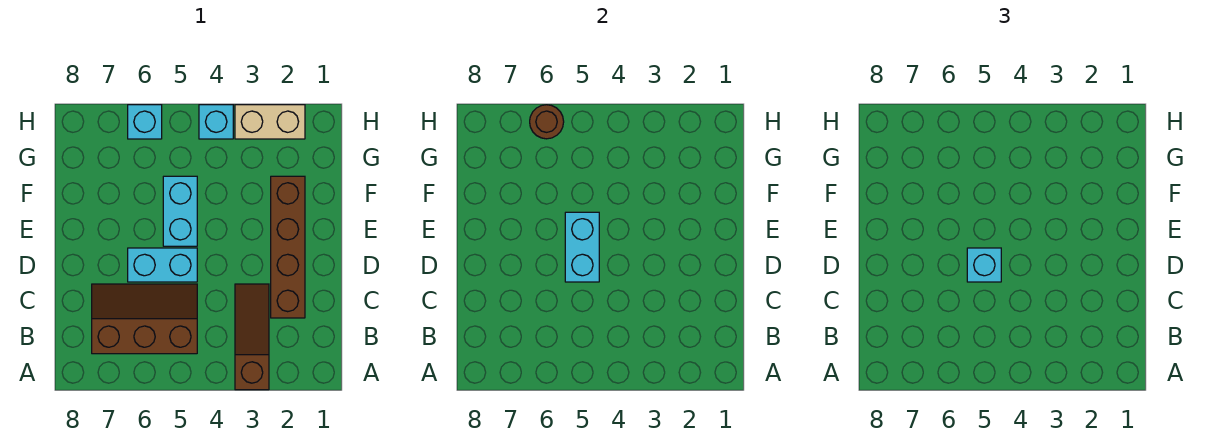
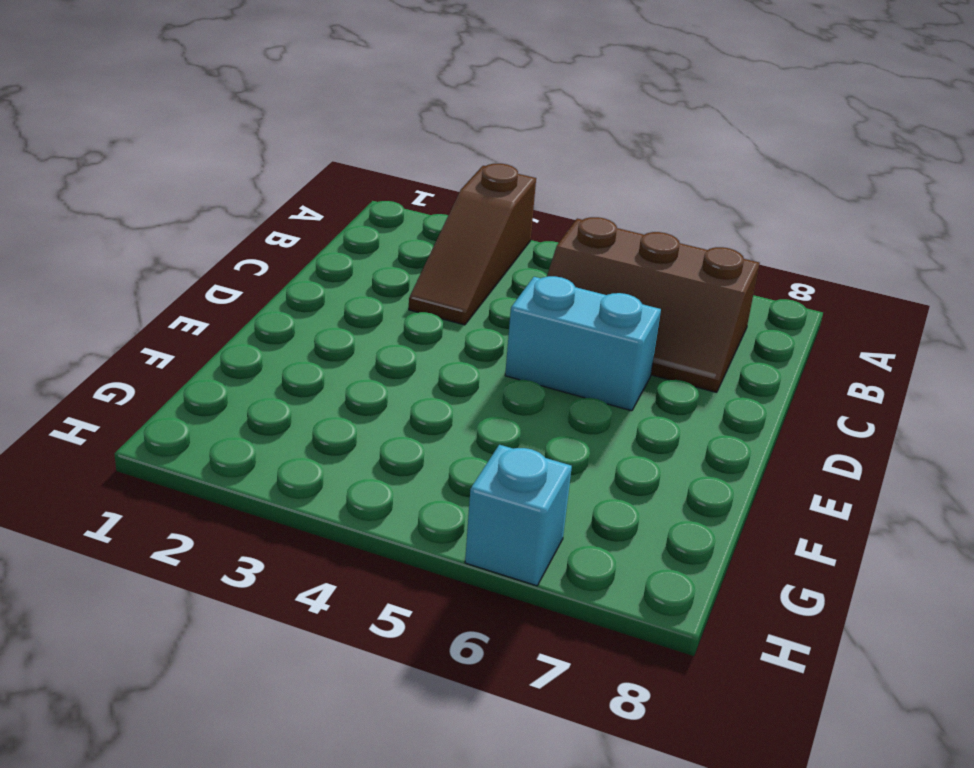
none -> brown 1x4 brick [271,176,305,318]
none -> cyan 1x2 brick [163,176,197,246]

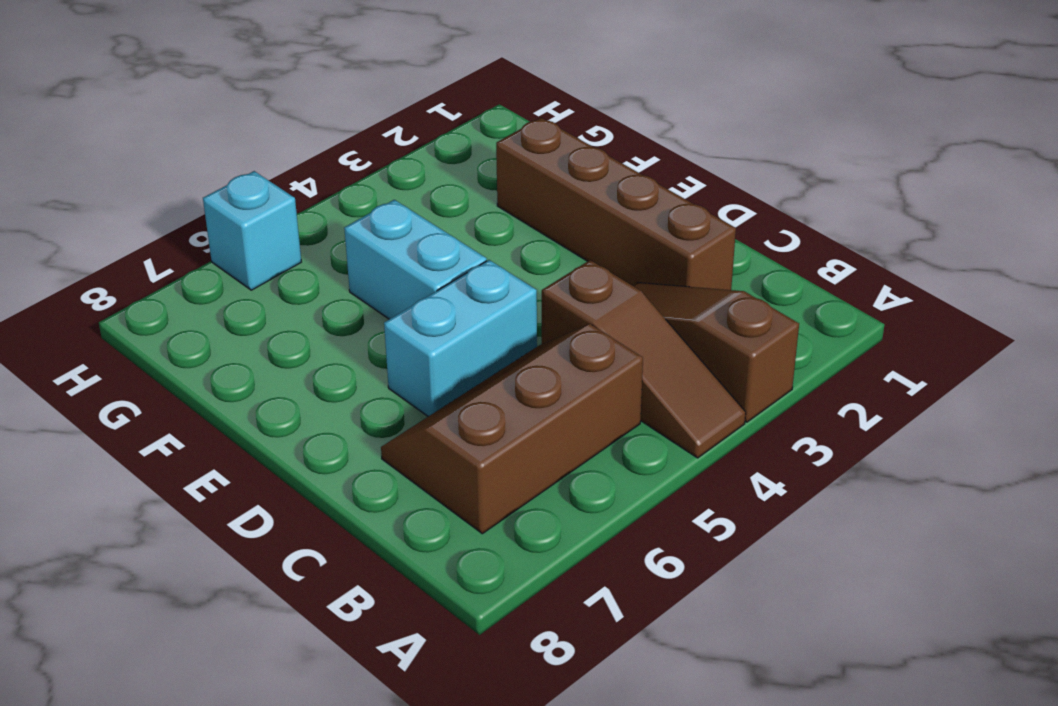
brown 1x3 slope [542,260,746,458] -> none
none -> tan 1x2 brick [235,105,305,139]
none -> cyan 1x1 brick [199,105,233,139]

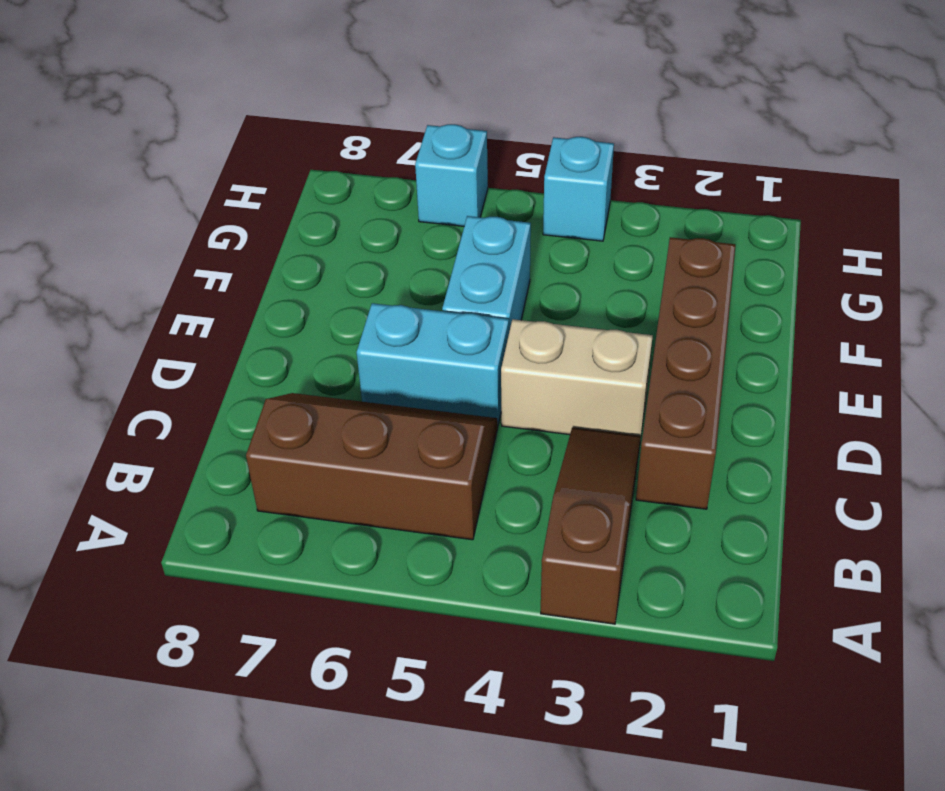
tan 1x2 brick [501,319,653,436] -> tan 1x2 brick moved to [235,105,305,139]
none -> cyan 1x2 brick [565,212,599,282]
none -> brown 1x1 round brick [530,105,564,139]

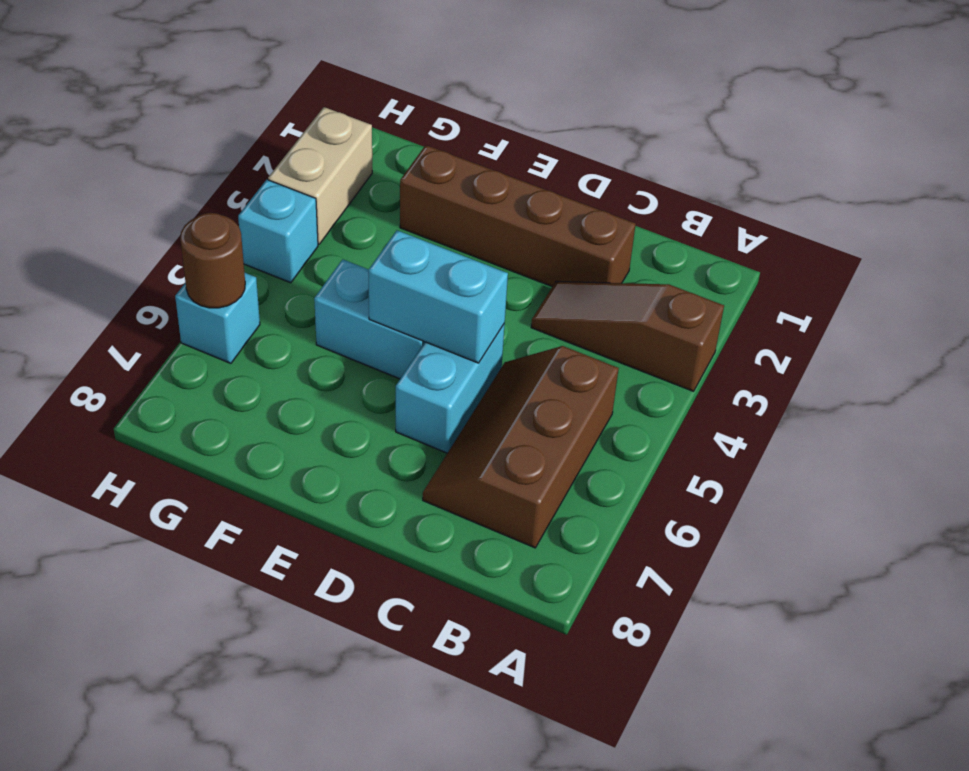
none -> cyan 1x1 brick [967,248,1001,282]

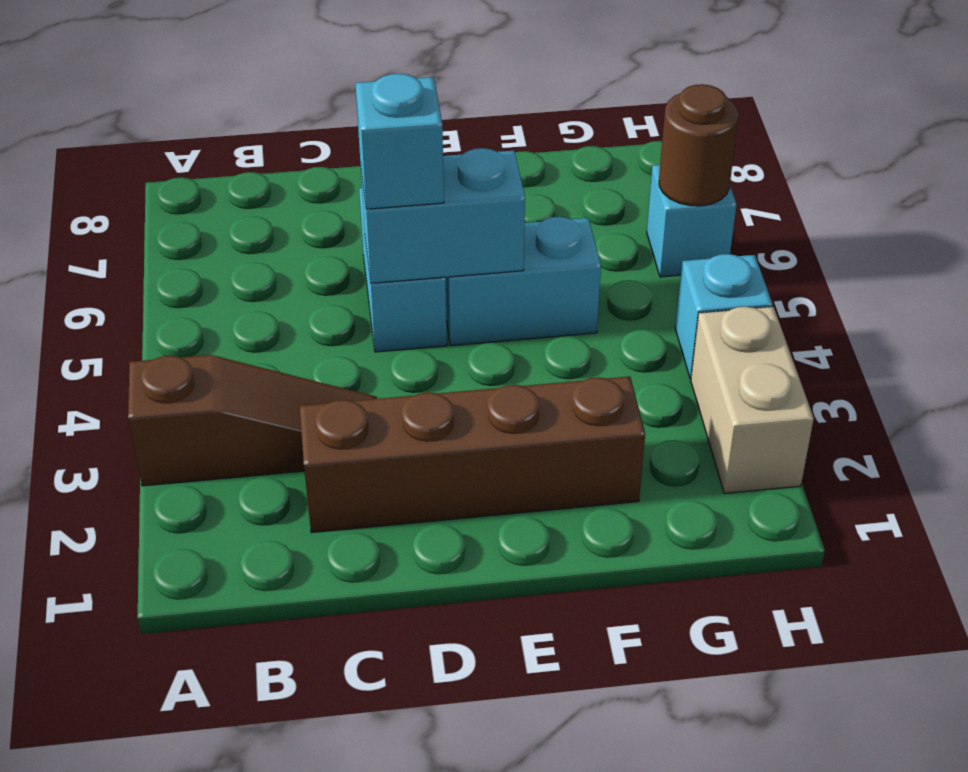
none -> brown 2x3 slope [92,284,197,354]

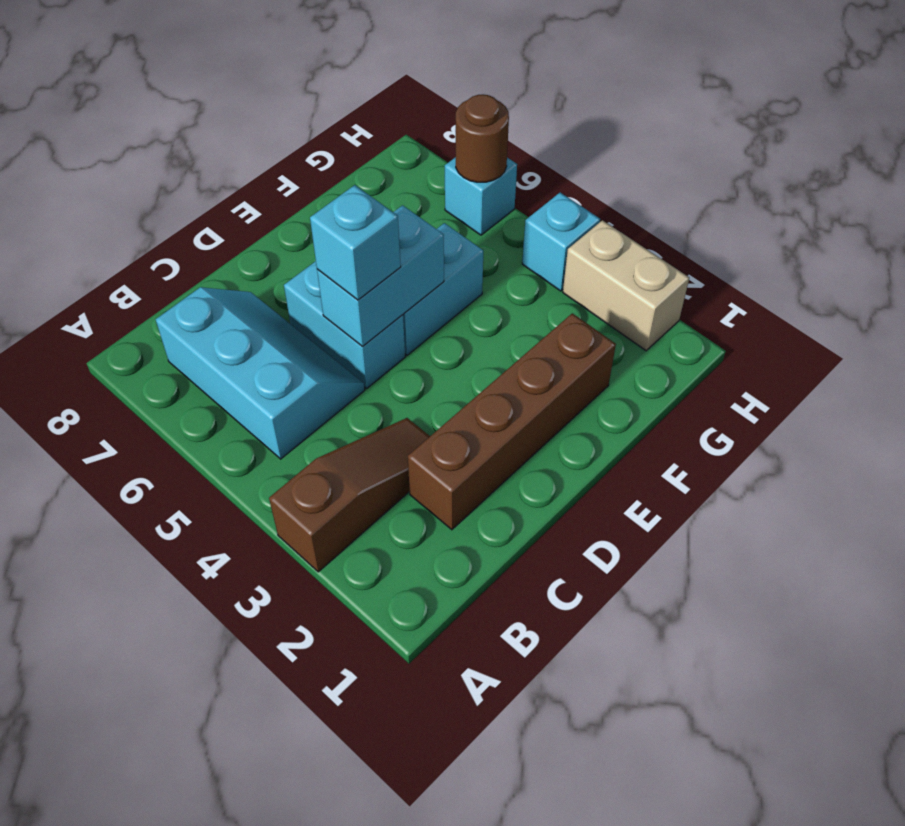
cyan 2x3 slope [156,287,365,459] -> brown 2x3 slope [92,284,197,354]

